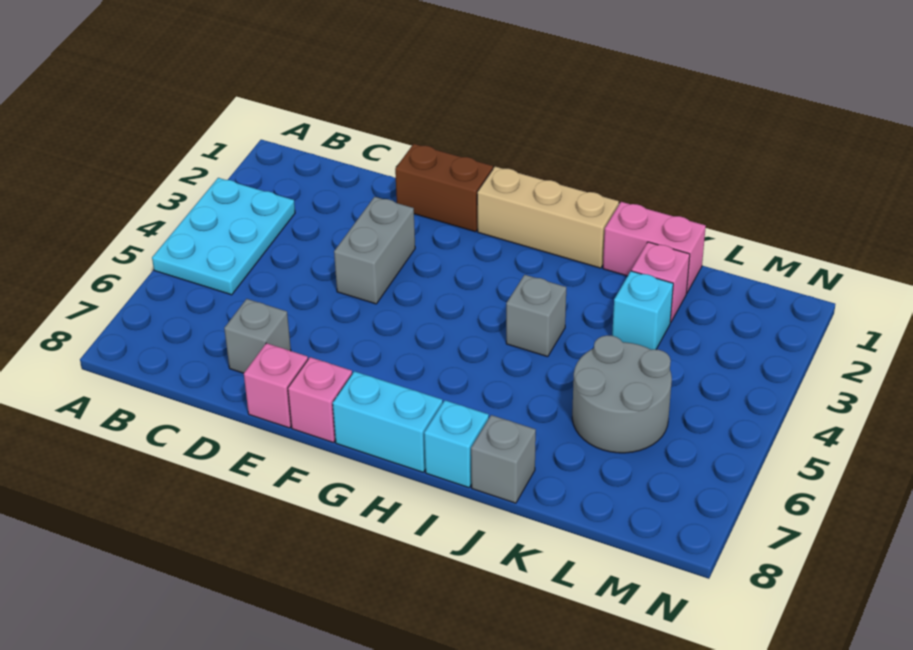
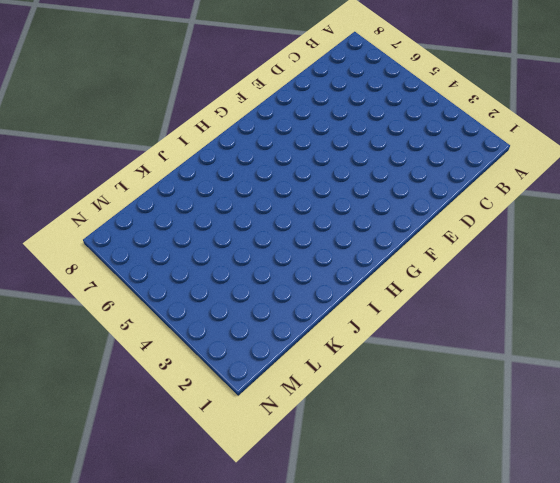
none -> cyan 2x3 plate [152,178,295,295]
none -> grey 1x1 brick [224,299,291,373]
none -> brown 1x2 brick [395,144,493,232]

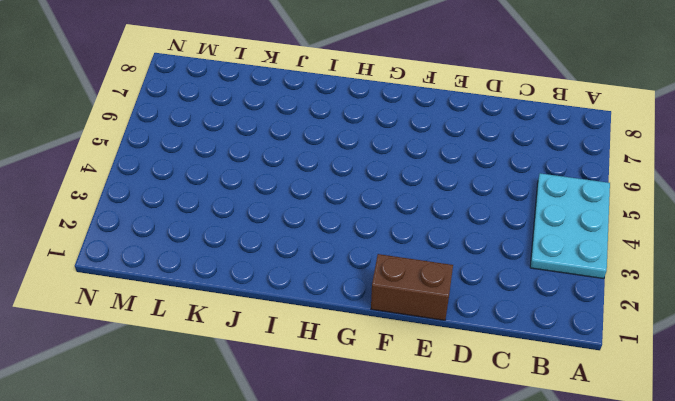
none -> grey 1x1 brick [224,299,291,373]
none -> grey 1x2 brick [334,197,415,304]
none -> pink 1x1 brick [244,343,308,428]

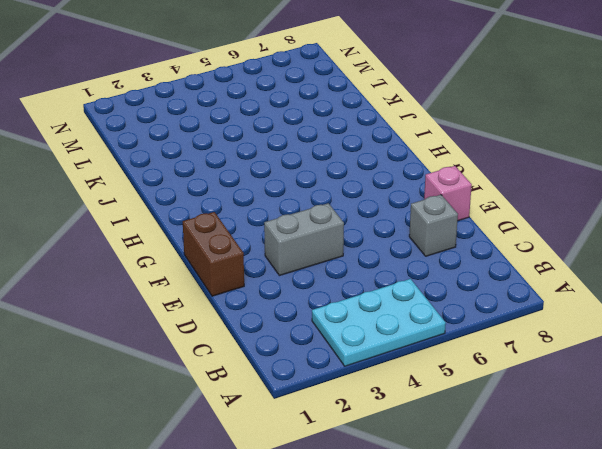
none -> pink 1x1 brick [288,357,352,443]
none -> tan 1x3 brick [477,167,619,268]
none -> cyan 1x2 brick [333,371,443,472]

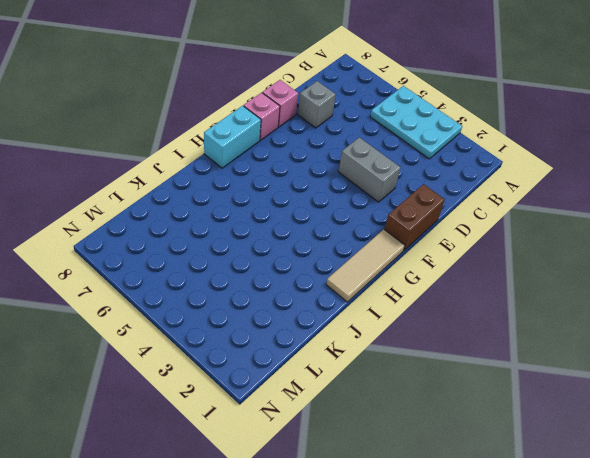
tan 1x3 tile [326,229,405,302] -> tan 1x3 brick [477,167,619,268]
none -> grey 1x1 brick [506,275,566,357]
none -> cyan 1x1 brick [424,400,489,488]
none -> pink 1x2 brick [603,202,706,293]

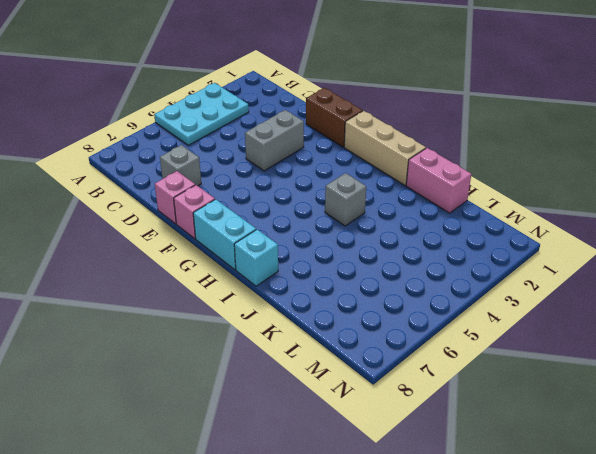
none -> grey 1x1 brick [471,415,536,503]
none -> pink 1x1 brick [631,242,690,323]
none -> cyan 1x1 brick [612,271,673,350]

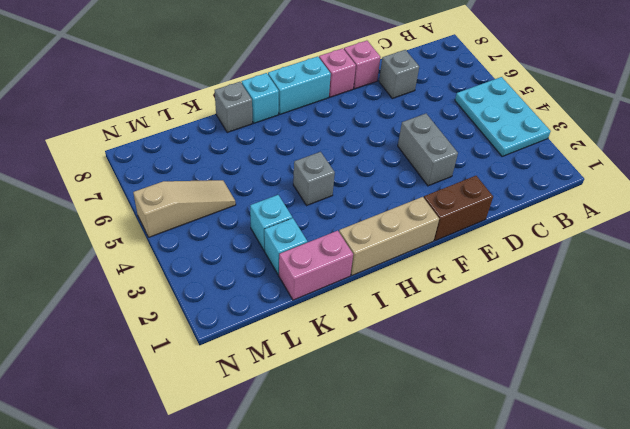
cyan 1x1 brick [264,218,307,275] -> pink 1x1 brick [631,242,690,323]
tan 1x3 slope [133,180,236,237] -> grey 2x2 round brick [572,335,672,453]

